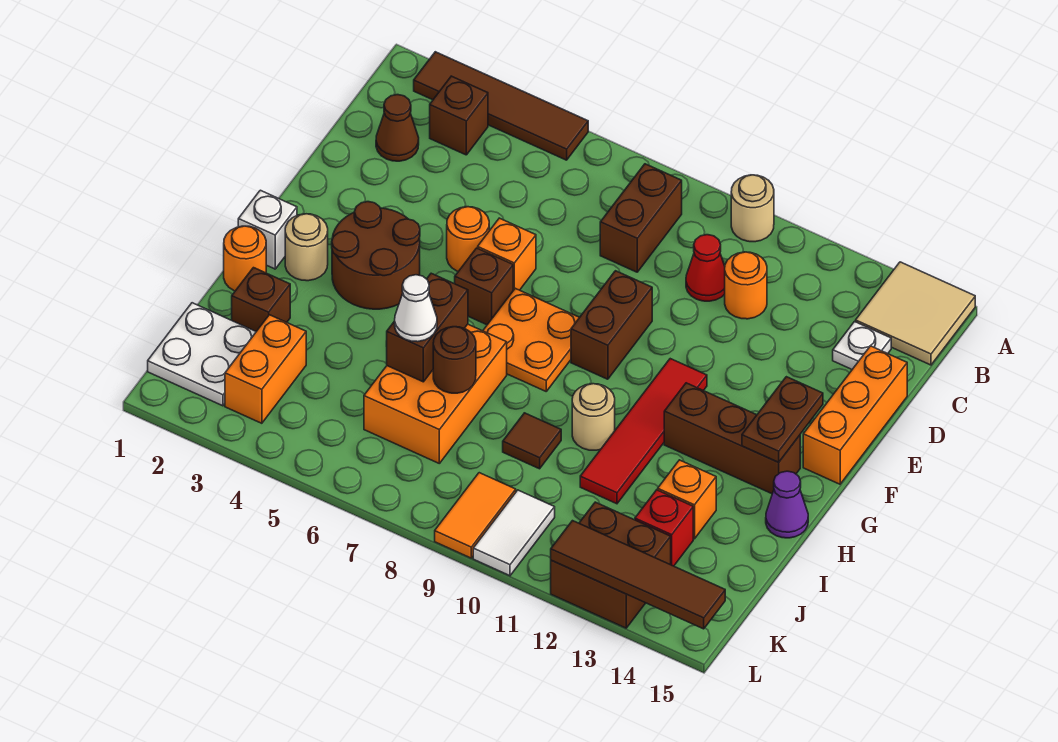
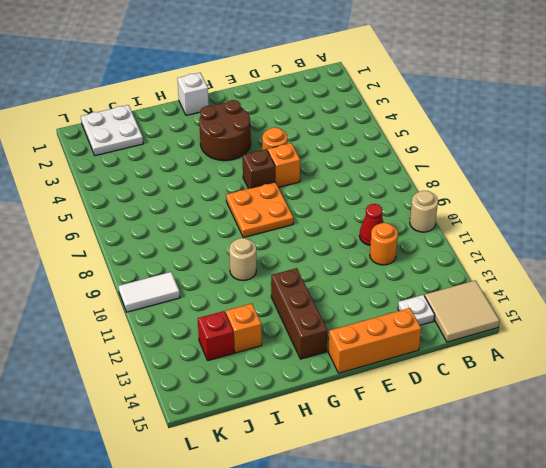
none -> brown 1x4 tile [414,52,588,160]
none -> brown 1x1 brick [430,76,488,155]
none -> brown 1x2 brick [600,164,682,272]
none -> brown 1x1 cone [376,95,419,161]

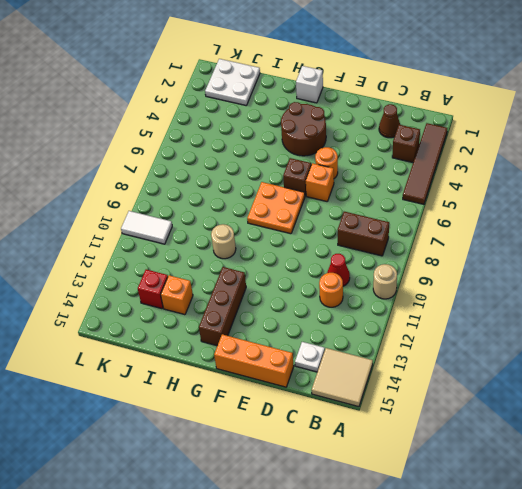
none -> brown 1x2 brick [571,271,652,379]
none -> red 1x4 tile [580,359,707,504]
none -> tan 1x1 round brick [285,214,328,281]
none -> orange 1x1 round brick [224,226,266,291]

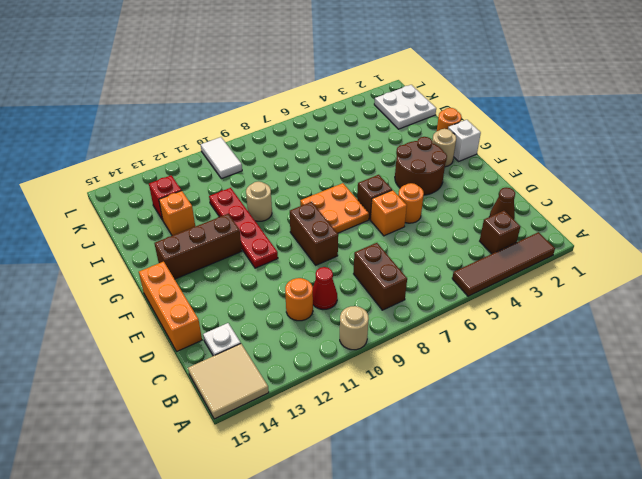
red 1x4 plate [209,188,278,268] -> red 1x4 tile [580,359,707,504]
none -> orange 2x3 brick [364,324,507,463]
none -> purple 1x1 cone [766,471,808,538]
none -> brown 1x1 brick [232,268,290,332]
none -> brown 1x1 tile [503,413,561,469]

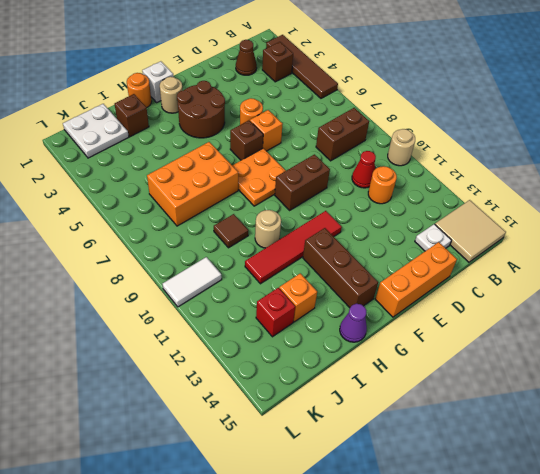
none -> orange 1x2 brick [225,315,306,423]
none -> orange 1x2 tile [435,473,516,558]
none -> brown 2x2 brick [551,502,671,628]
none -> brown 1x2 plate [742,377,823,462]

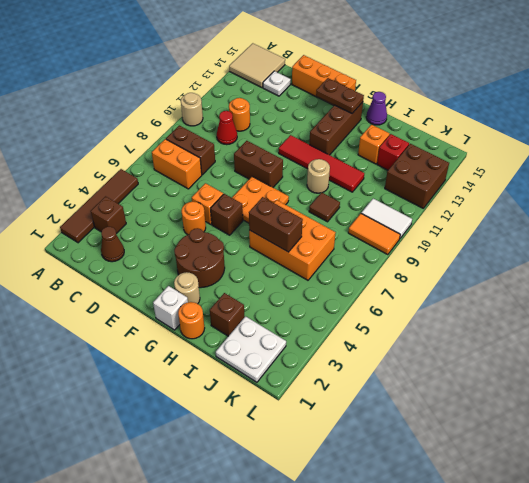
orange 1x2 brick [152,139,202,189] -> orange 1x2 brick moved to [225,315,306,423]
none -> brown 1x1 round brick [433,327,476,393]
none -> brown 1x4 tile [551,521,725,629]
none -> white 1x1 cone [395,275,437,342]

